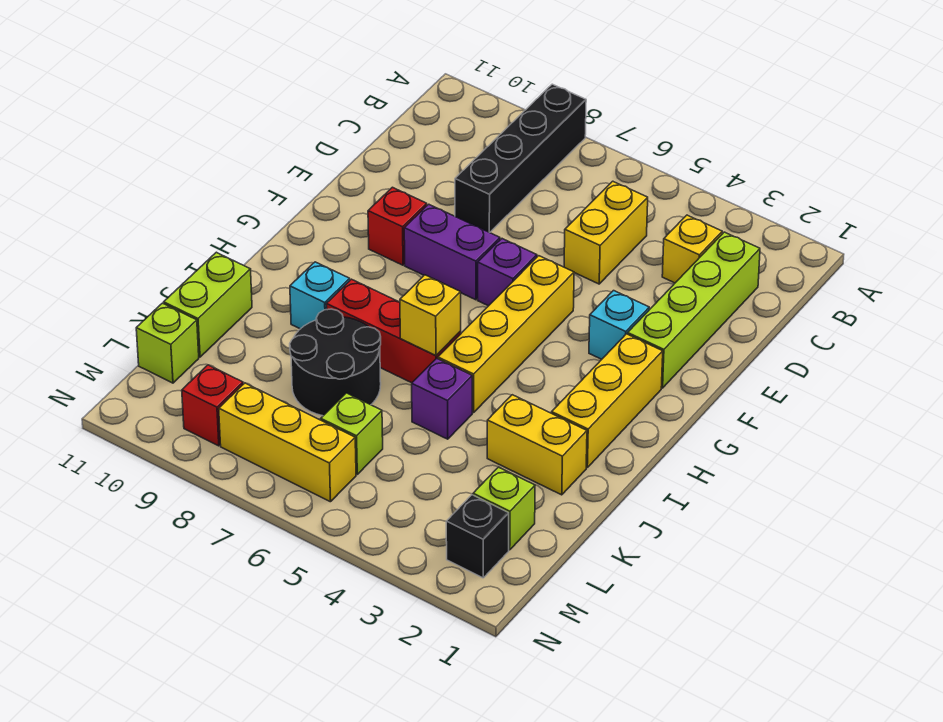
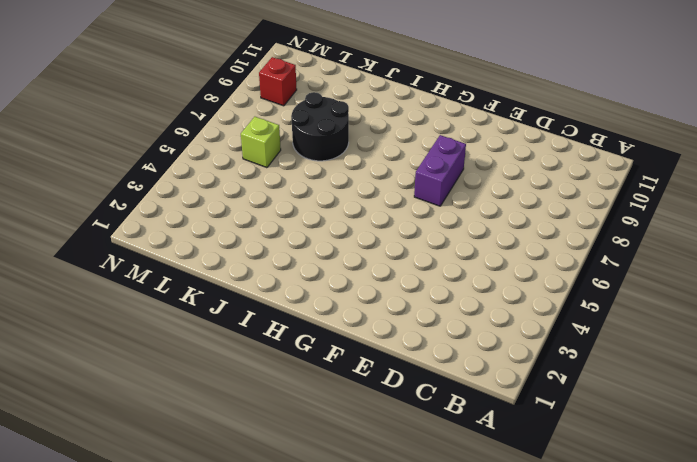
none -> black 1x4 brick [455,84,586,233]
none -> lime 1x4 brick [628,232,760,388]
none -> yellow 1x1 brick [662,215,722,283]

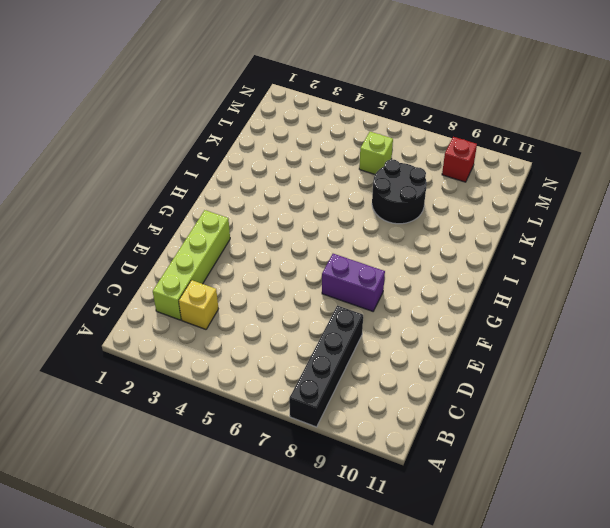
none -> yellow 1x2 brick [564,181,648,284]
none -> cyan 1x1 brick [589,291,649,359]
none -> yellow 1x4 brick [438,256,574,413]

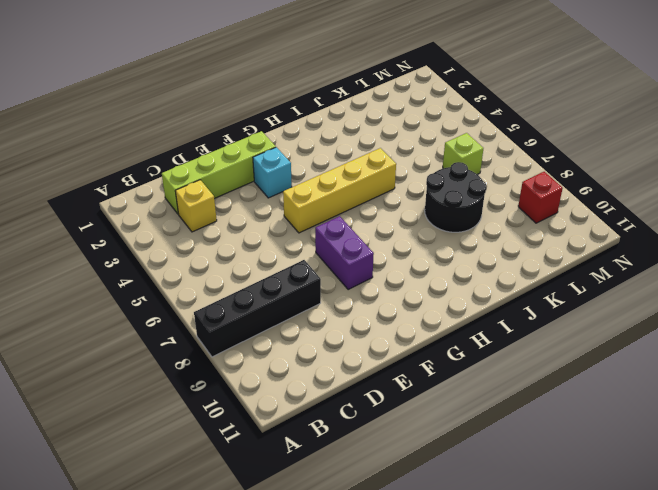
none -> yellow 1x2 brick [564,181,648,284]
none -> purple 1x1 brick [478,239,537,306]
none -> red 1x1 brick [368,187,427,265]

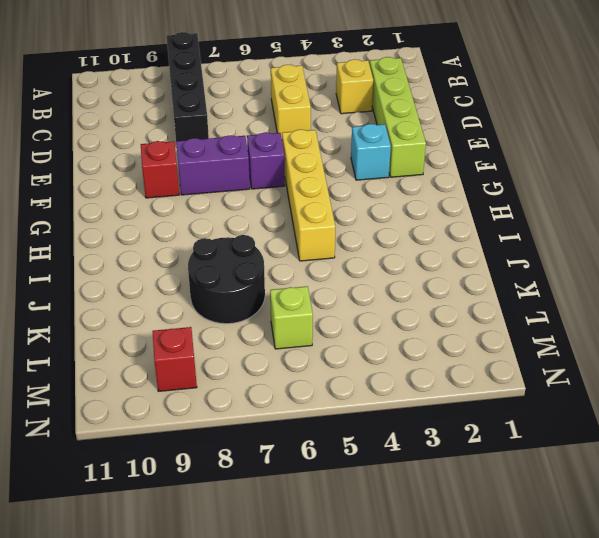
none -> yellow 1x3 brick [552,334,663,468]
none -> red 1x3 brick [326,279,461,383]
none -> cyan 1x1 brick [290,262,350,329]

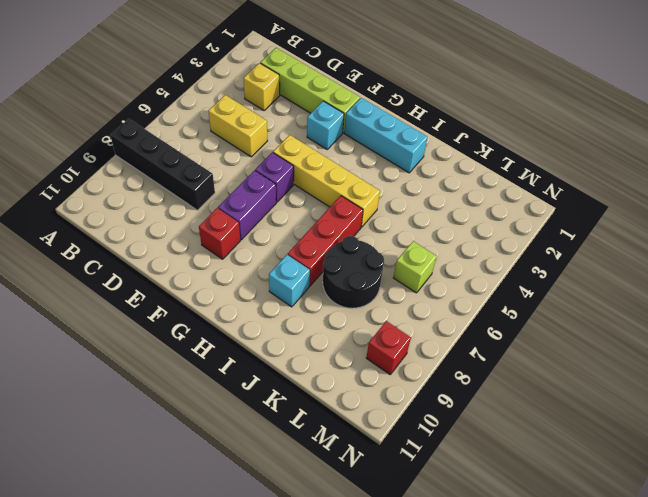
cyan 1x3 brick [344,98,428,173] -> yellow 1x3 brick [552,334,663,468]
none -> yellow 1x2 brick [487,395,587,495]
none -> purple 1x1 brick [412,358,472,439]
none -> lime 1x2 brick [164,252,252,357]

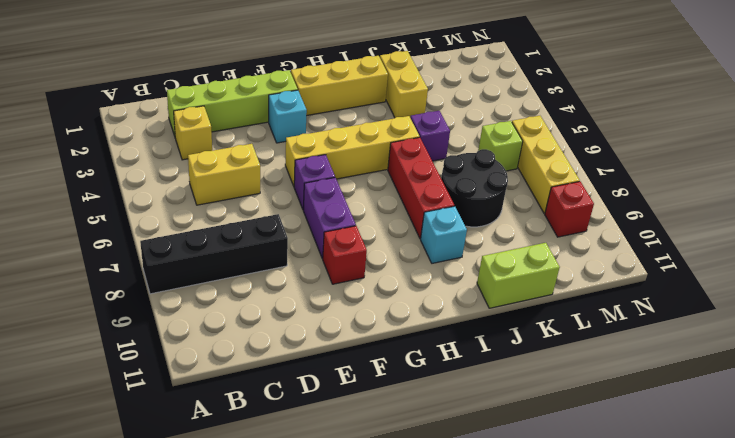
none -> lime 1x1 brick [473,467,535,550]
none -> lime 1x1 brick [136,303,199,383]
none -> black 1x1 brick [446,495,509,578]

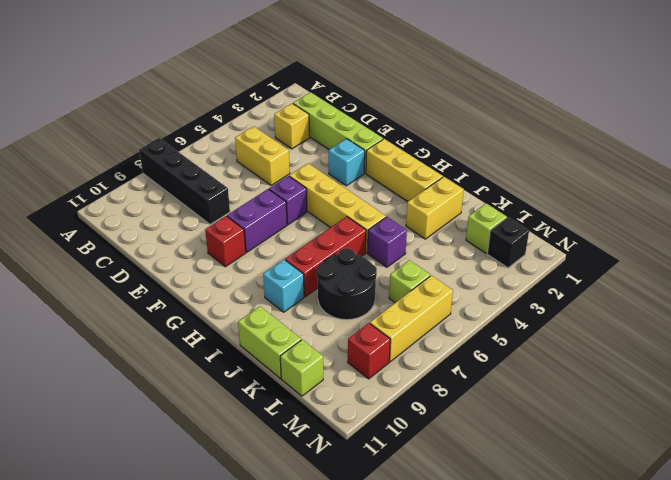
none -> yellow 1x1 brick [400,275,461,355]

